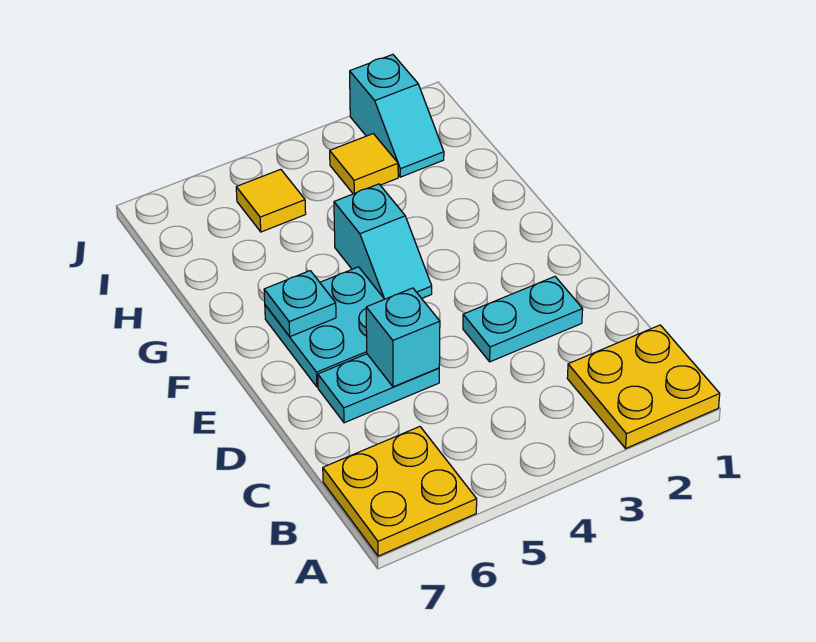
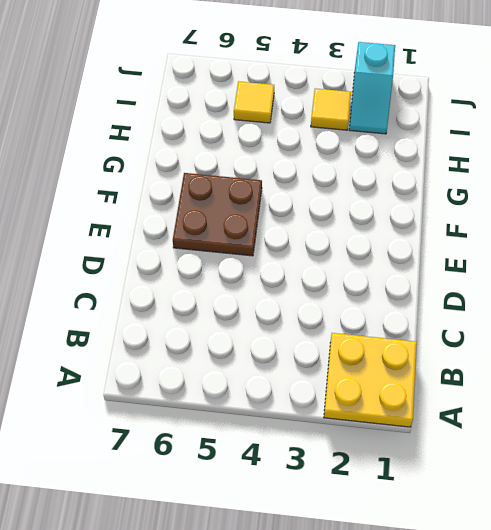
brown 2x2 plate [173,173,262,256] -> cyan 2x2 plate [265,267,384,387]
none -> yellow 2x2 plate [323,427,477,556]
none -> cyan 1x2 plate [463,277,583,362]

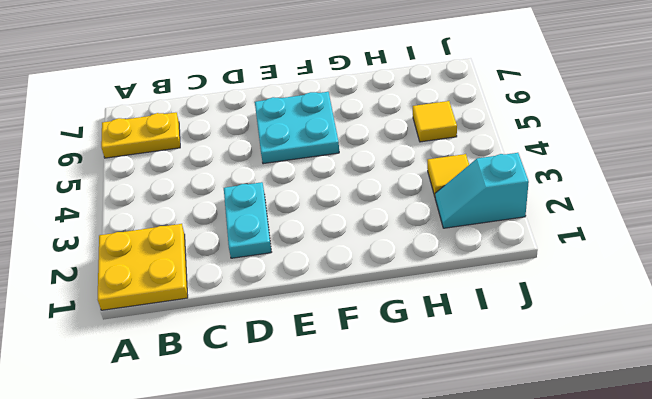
yellow 1x2 plate [101,112,180,158] -> yellow 2x2 plate [323,427,477,556]
none -> cyan 1x2 plate [318,354,439,423]
none -> cyan 1x2 slope [334,184,432,299]

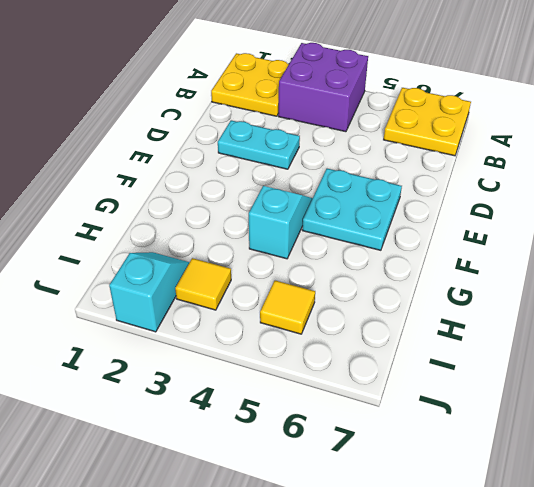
purple 2x2 brick [278,43,368,132] -> none
none -> cyan 1x2 plate [318,354,439,423]
none -> cyan 1x1 brick [366,288,440,387]

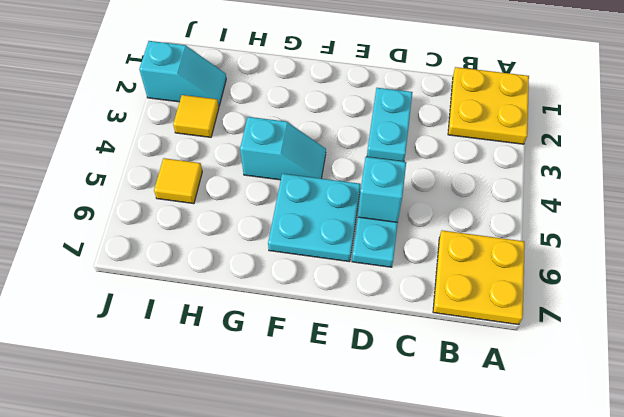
none -> cyan 1x1 plate [264,271,336,336]

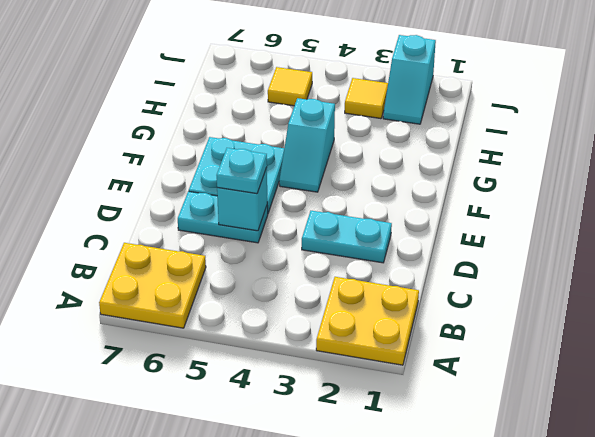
cyan 1x1 plate [217,148,267,194] -> cyan 1x1 plate moved to [264,271,336,336]

